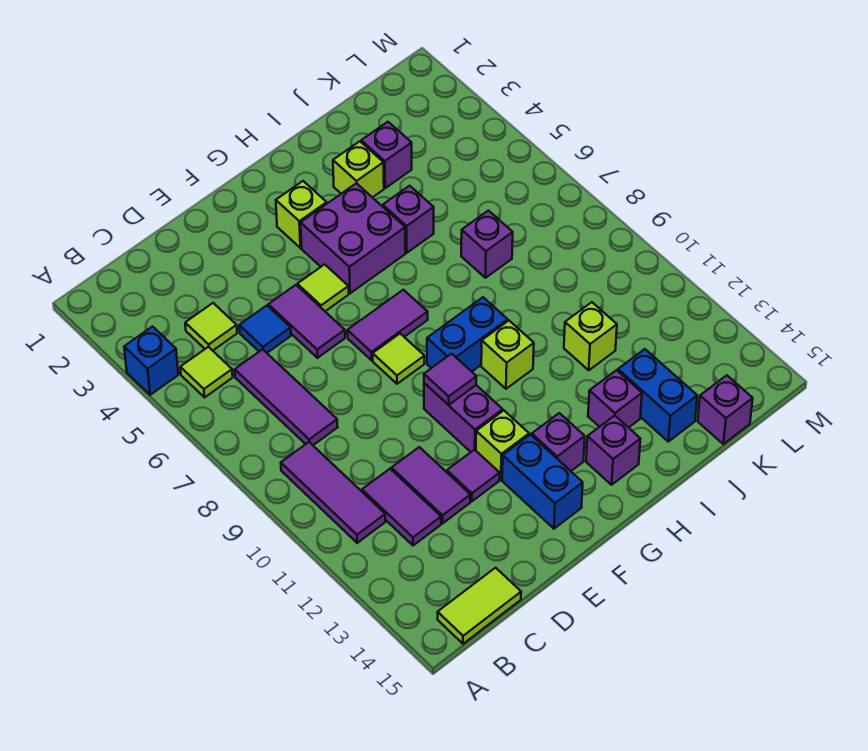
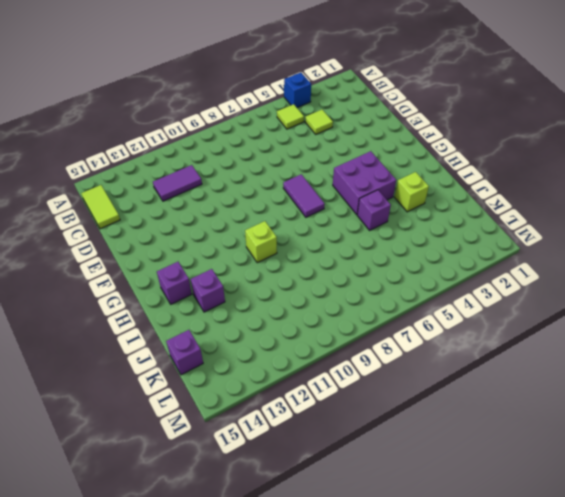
none -> purple 1x3 tile [281,442,385,543]
none -> purple 1x3 tile [235,349,338,445]
none -> blue 1x1 tile [239,306,291,353]
none -> purple 1x2 tile [391,447,470,523]

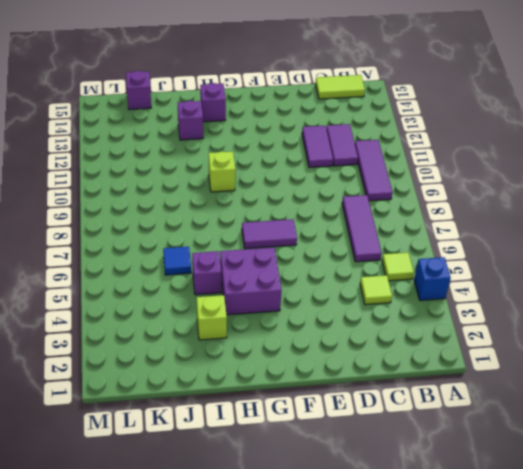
blue 1x1 tile [163,247,191,275] -> blue 1x1 tile moved to [239,306,291,353]
none -> purple 1x2 tile [268,285,345,358]
none -> purple 1x1 tile [447,450,500,501]
none -> lime 1x1 tile [297,264,349,311]
none -> lime 1x1 tile [373,334,424,384]

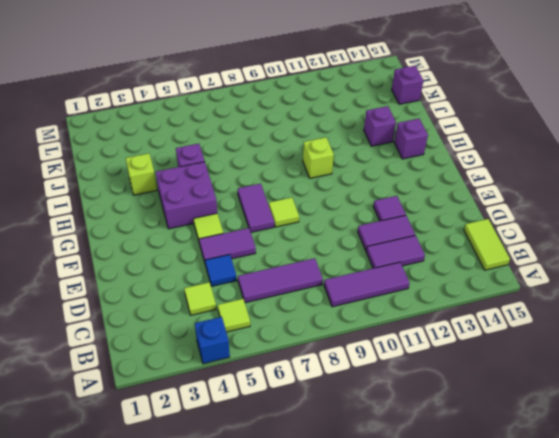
none -> purple 1x2 brick [424,383,503,452]
none -> lime 1x1 brick [476,411,529,480]
none -> blue 1x2 brick [502,435,583,529]
none -> lime 1x1 brick [276,181,327,248]

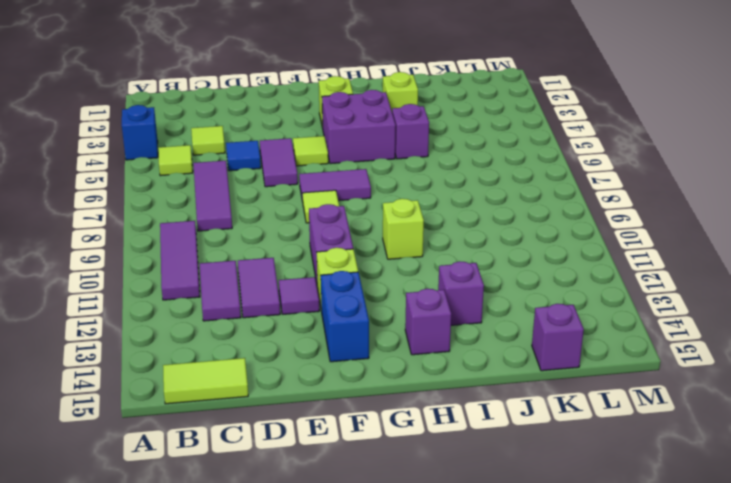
none -> blue 1x2 brick [427,297,508,372]
none -> purple 1x1 brick [532,413,585,471]
none -> purple 1x1 brick [361,122,412,188]
none -> purple 1x1 brick [461,211,513,278]

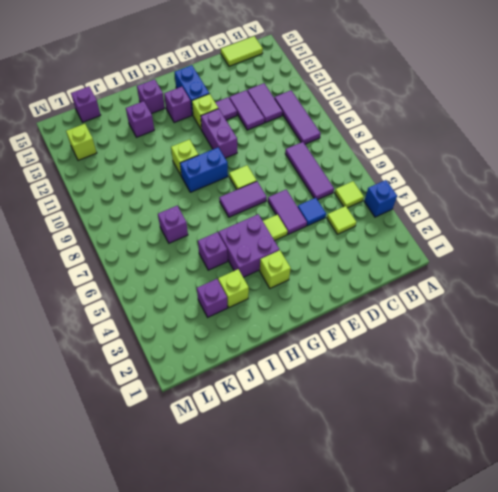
lime 1x1 brick [66,124,97,160] -> lime 1x1 brick moved to [564,302,617,370]
none -> blue 1x2 brick [618,349,697,442]
none -> purple 1x1 tile [424,354,476,405]

